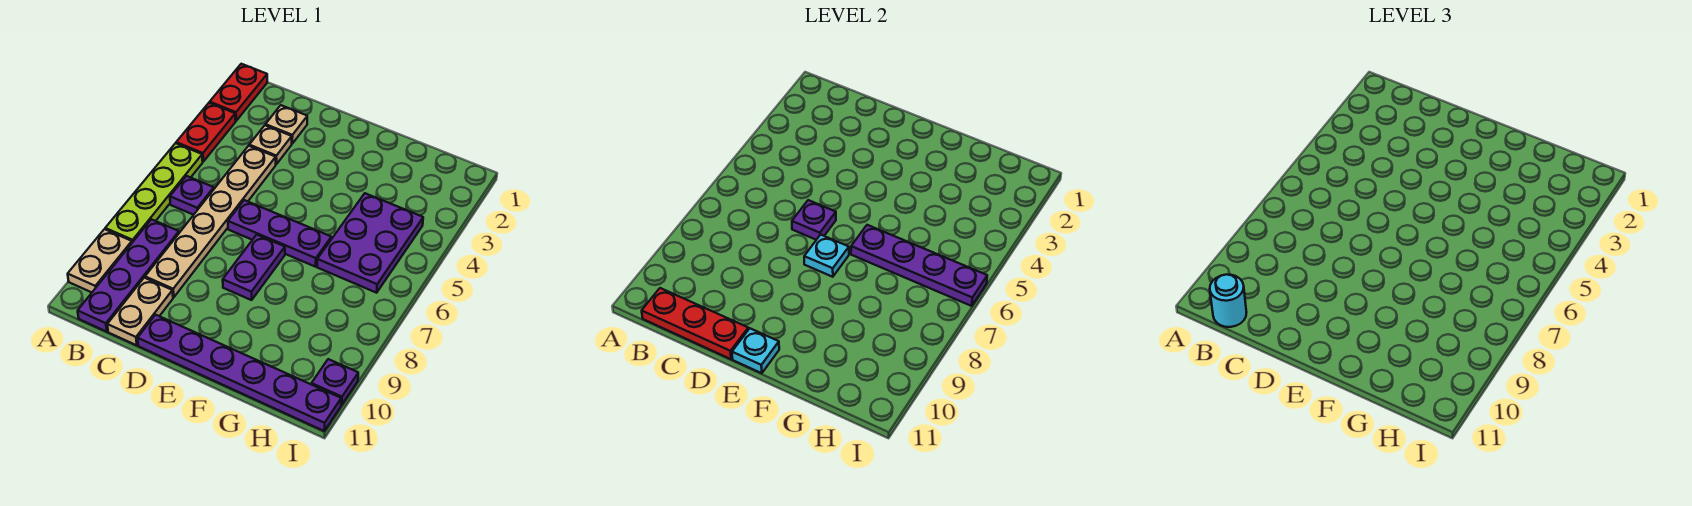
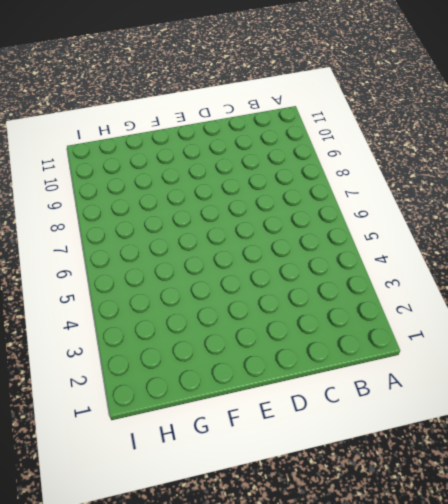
none -> red 1x2 plate [210,64,267,121]
none -> red 1x2 plate [176,103,236,162]
none -> lime 1x4 plate [105,143,203,243]

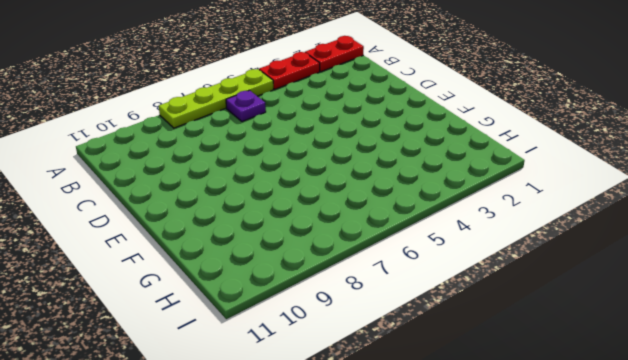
none -> tan 1x2 plate [68,229,132,292]
none -> purple 1x4 plate [78,219,179,332]
none -> tan 1x1 plate [266,105,307,143]

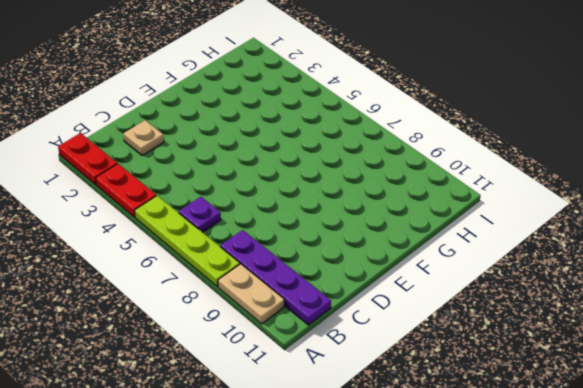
none -> tan 1x1 plate [249,125,292,164]
none -> tan 1x6 plate [145,146,276,297]
none -> tan 1x2 plate [107,278,173,345]

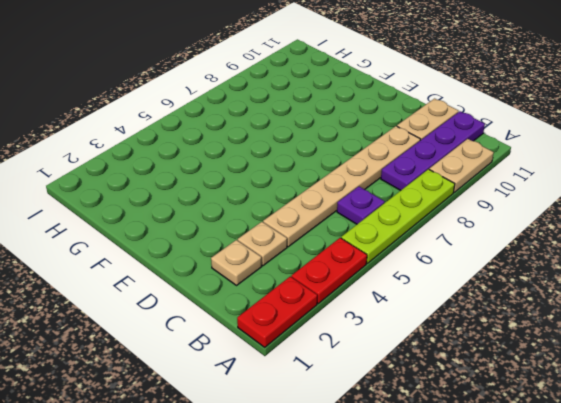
none -> purple 1x3 plate [228,200,331,267]
none -> purple 1x6 plate [138,315,341,431]
none -> purple 1x2 plate [223,235,285,300]

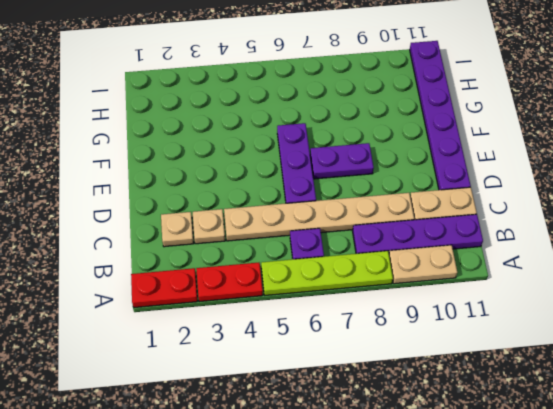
none -> purple 2x3 plate [317,193,423,293]
none -> purple 1x1 plate [312,359,358,405]
none -> red 1x3 plate [642,288,748,359]

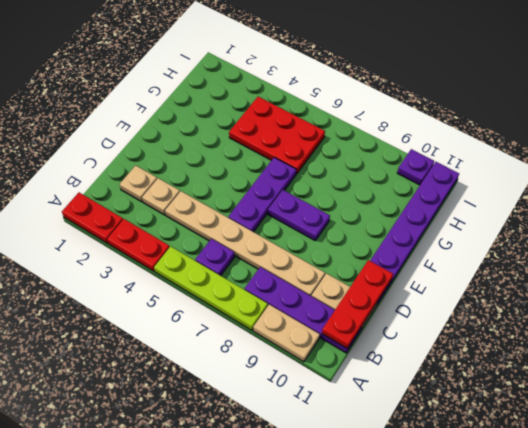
red 2x3 plate [229,97,325,174] -> purple 2x3 plate [317,193,423,293]
none -> purple 1x1 plate [792,200,836,240]
none -> cyan 1x1 plate [804,235,849,277]
none -> cyan 1x1 plate [732,329,779,373]

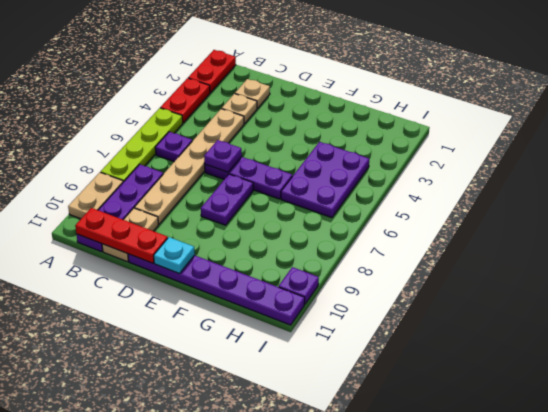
none -> cyan 1x1 plate [804,235,849,277]
none -> purple 1x4 plate [851,225,987,306]
none -> cyan 1x1 round brick [1210,274,1247,327]

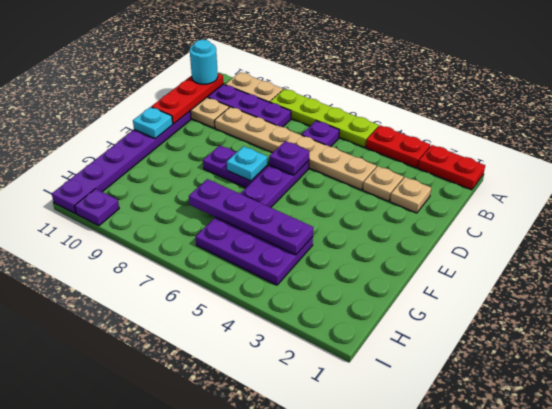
purple 1x4 plate [189,179,313,255] -> purple 1x4 plate turned to [851,225,987,306]

